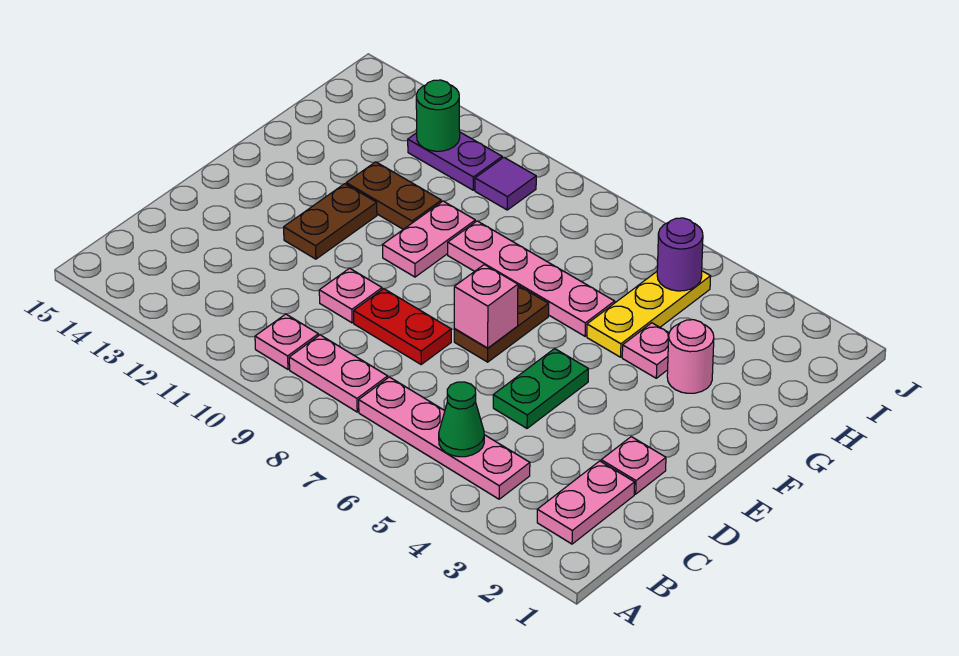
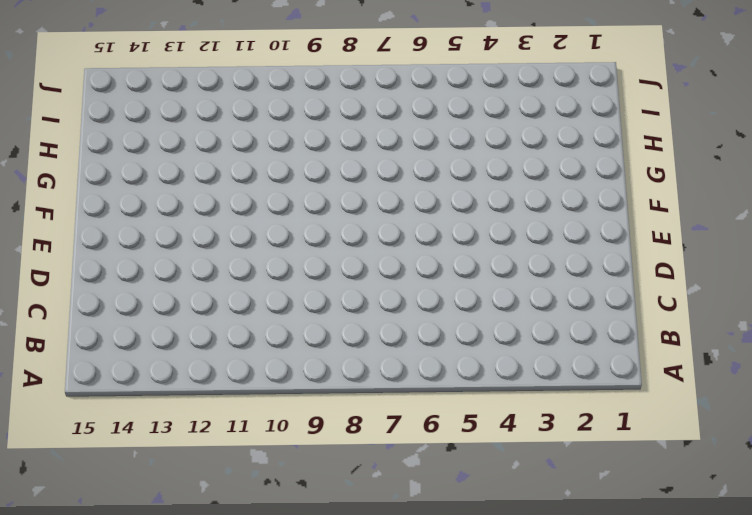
none -> pink 1x2 plate [537,461,635,544]
none -> pink 1x4 plate [359,377,530,499]
none -> pink 1x2 plate [289,335,388,412]

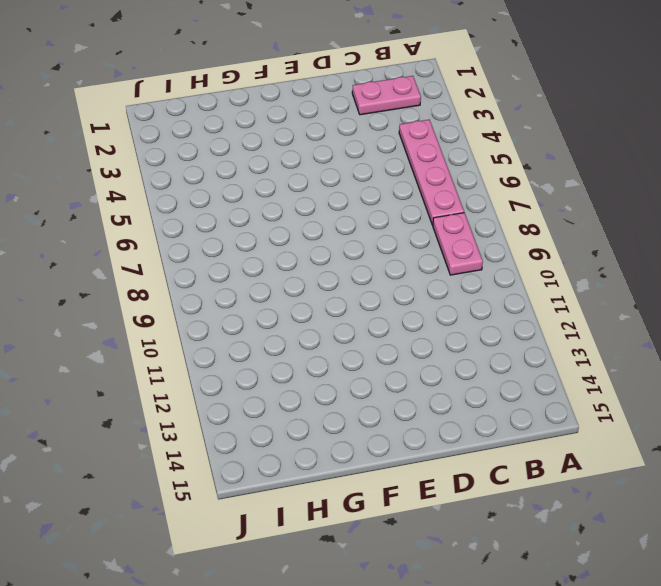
none -> pink 1x1 plate [255,314,318,369]
none -> pink 1x1 plate [601,437,666,494]
none -> green 1x2 plate [493,349,588,428]

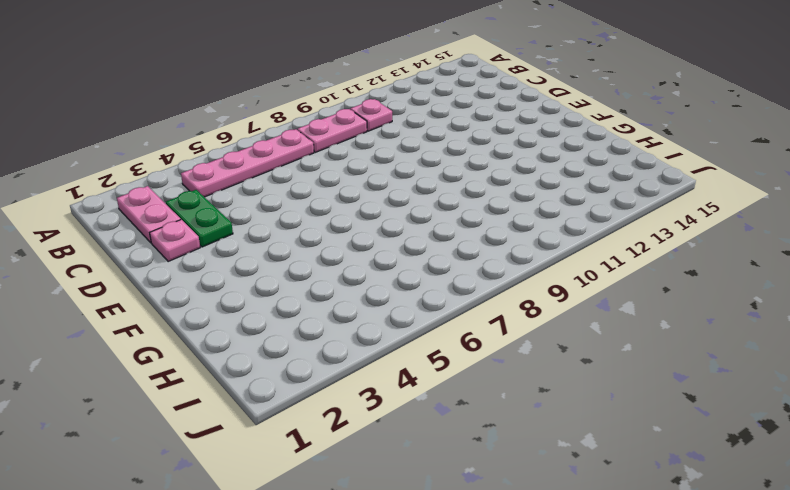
green 1x2 plate [166,190,233,247] -> green 1x2 plate moved to [493,349,588,428]
none -> red 1x2 plate [354,289,451,364]
none -> pink 1x1 plate [319,268,382,323]
none -> brown 1x2 plate [454,286,549,362]

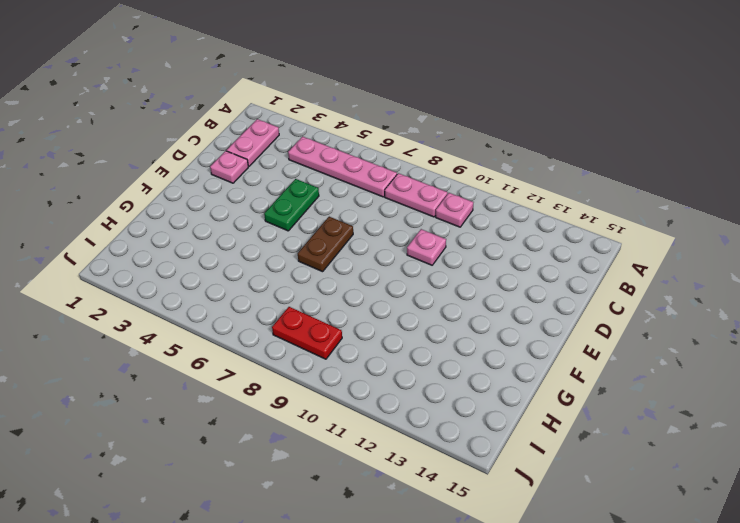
red 1x2 plate [272,307,342,359] -> red 1x2 plate moved to [354,289,451,364]
none -> brown 1x2 plate [284,184,377,259]
none -> pink 1x2 plate [383,201,475,277]
none -> pink 1x1 round brick [667,320,714,393]

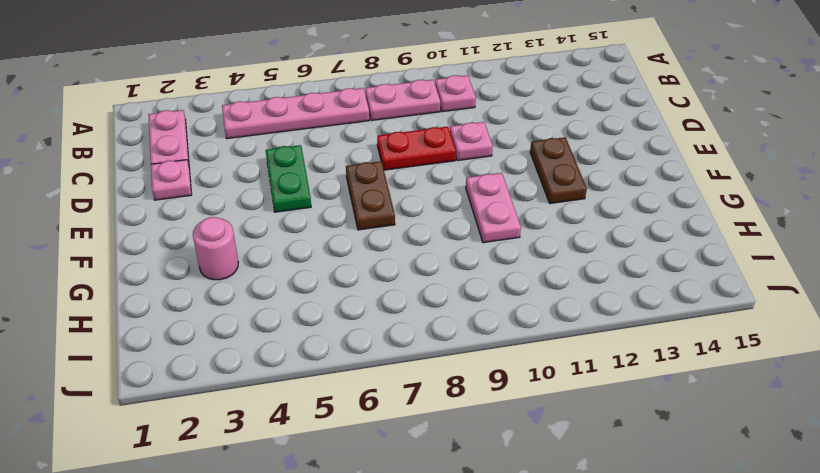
none -> pink 1x1 plate [622,323,669,378]
none -> yellow 1x3 plate [587,271,711,357]
none -> pink 1x4 plate [448,221,615,336]

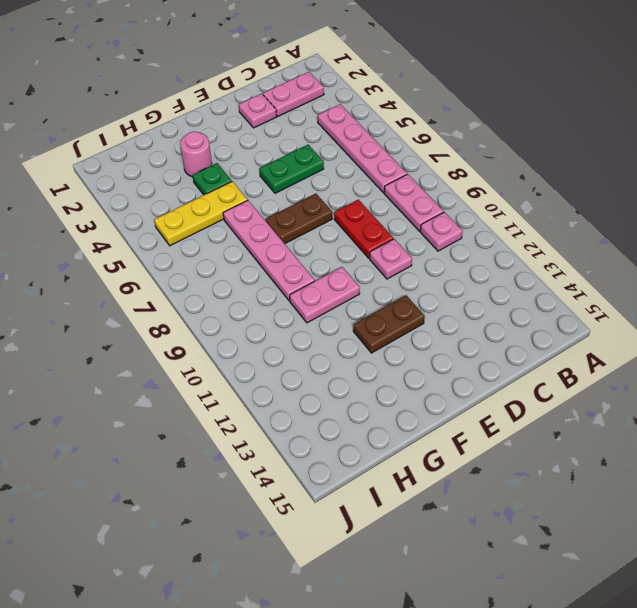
green 1x1 plate [193,163,232,195] -> pink 1x1 plate [622,323,669,378]
none -> brown 1x2 plate [346,162,441,229]
none -> purple 1x1 tile [475,158,536,210]
none -> purple 1x2 plate [408,132,502,190]

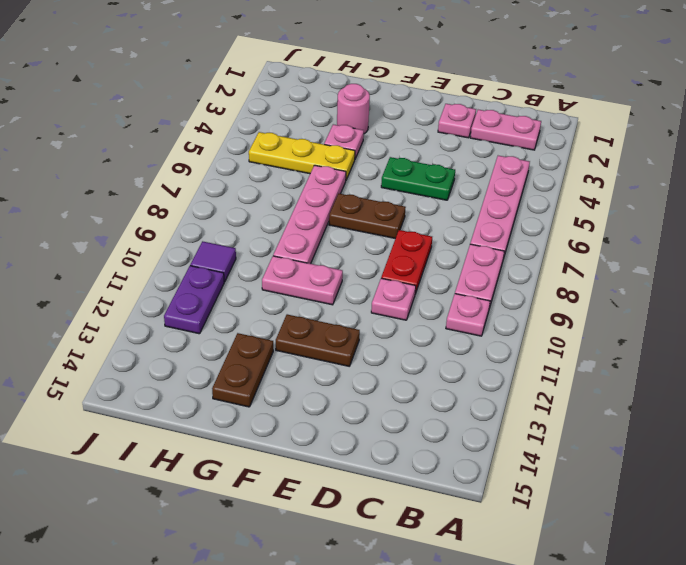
brown 1x2 plate [212,333,273,407] -> brown 1x2 plate moved to [346,162,441,229]
none -> green 1x1 cone [439,382,484,457]
none -> pink 1x1 brick [454,265,518,348]
none -> purple 1x1 round brick [657,218,703,291]

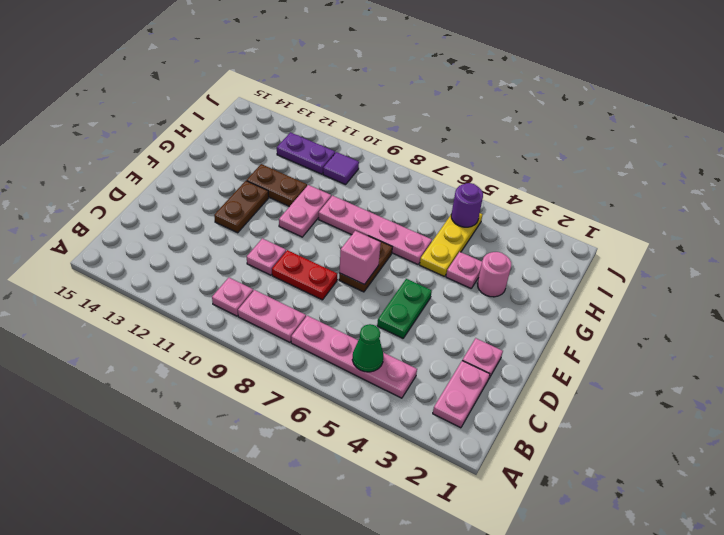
none -> green 1x1 round brick [416,80,460,151]

